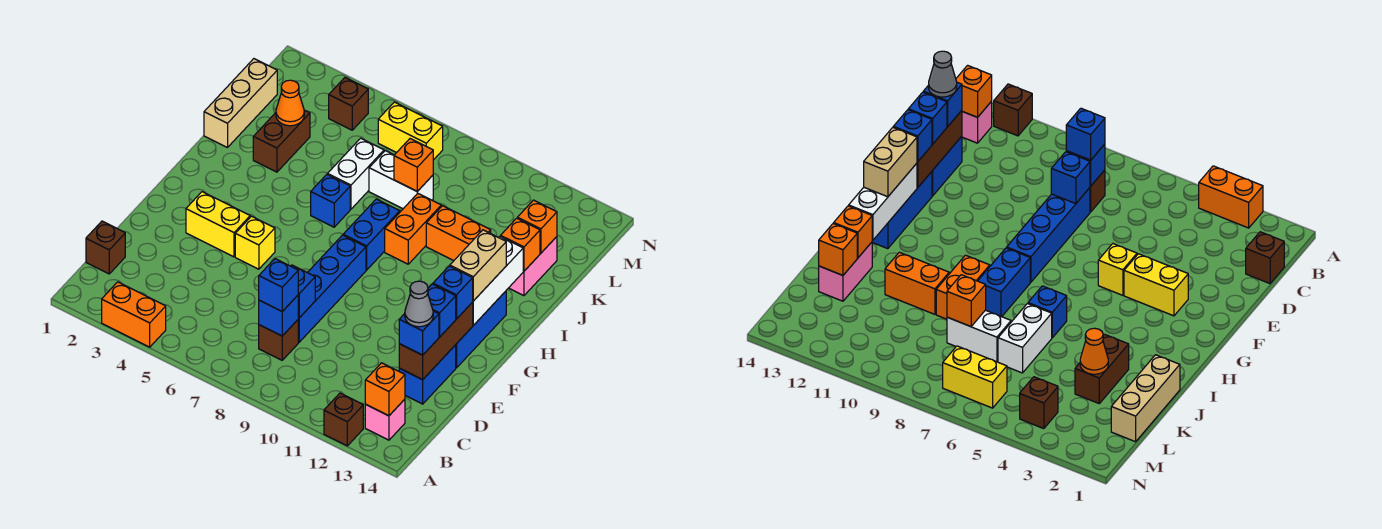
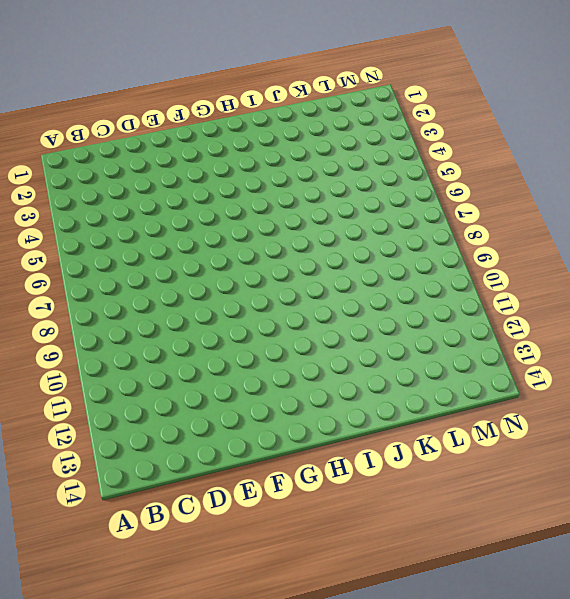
none -> orange 1x2 brick [102,282,166,347]
none -> brown 1x1 brick [324,393,363,446]
none -> pink 1x1 brick [365,399,405,440]
none -> brown 1x1 brick [86,221,125,274]

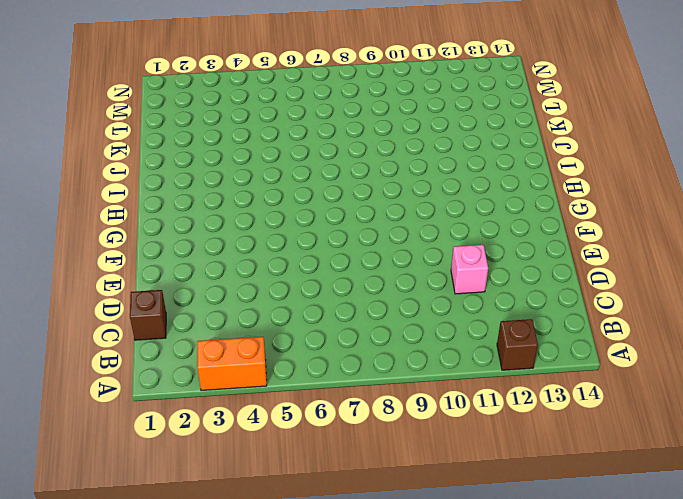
pink 1x1 brick [451,245,488,294] -> pink 1x1 brick moved to [365,399,405,440]
none -> brown 1x1 brick [259,320,298,360]
none -> blue 1x4 brick [298,235,366,342]
none -> blue 1x2 brick [399,345,456,404]
none -> yellow 1x2 brick [186,192,250,257]

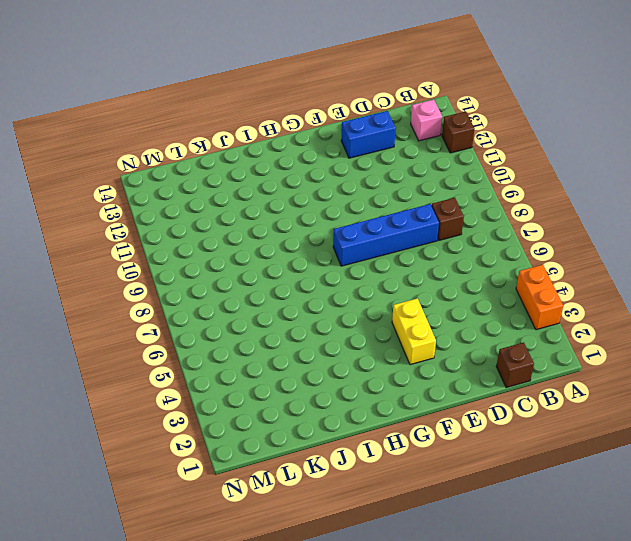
none -> yellow 1x1 brick [235,216,275,269]
none -> blue 1x3 brick [456,291,506,368]
none -> blue 1x2 brick [343,199,400,270]
none -> blue 1x1 brick [311,174,350,227]

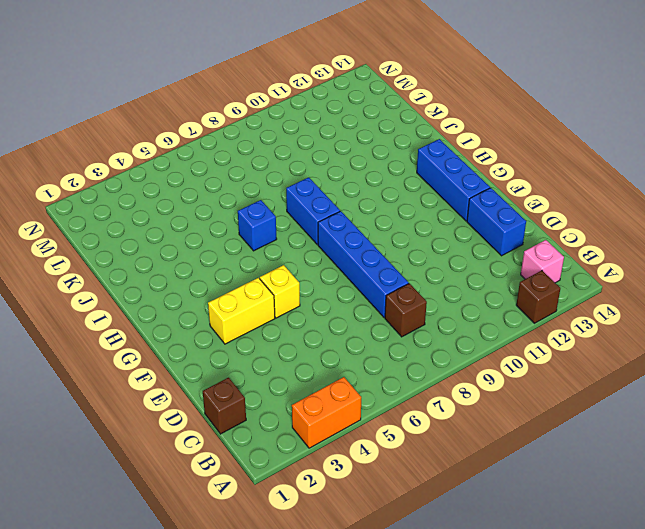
none -> orange 1x2 brick [385,194,441,264]
none -> tan 1x3 brick [204,59,277,148]
none -> brown 1x2 brick [253,110,310,172]
none -> white 1x2 brick [328,138,384,209]

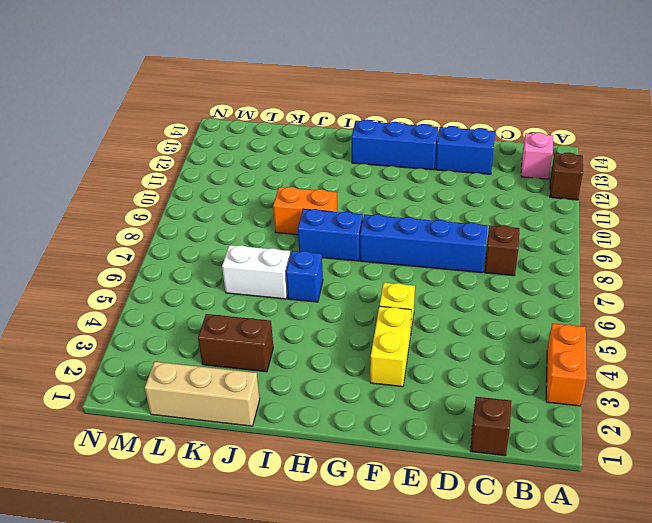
none -> orange 1x2 brick [426,206,491,261]
none -> pink 1x2 brick [509,237,557,296]
none -> white 1x2 brick [369,151,433,209]
none -> brown 1x1 brick [329,78,368,130]

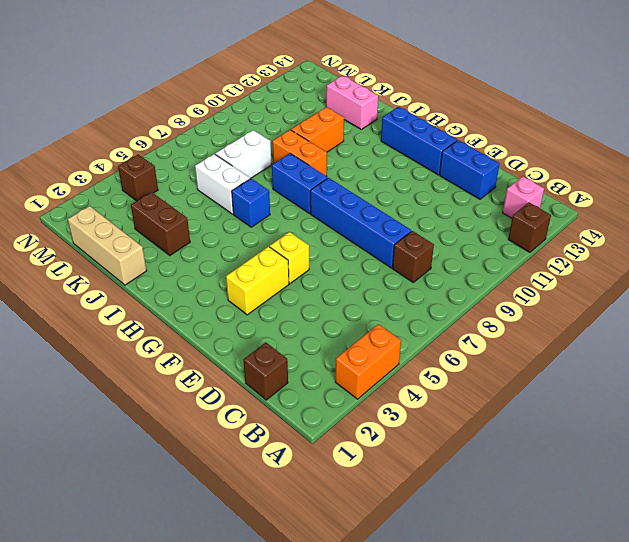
none -> yellow 1x2 brick [378,102,443,160]
none -> orange 1x1 brick [365,363,405,416]
none -> blue 1x1 brick [259,295,298,336]
none -> blue 1x1 brick [291,265,315,318]

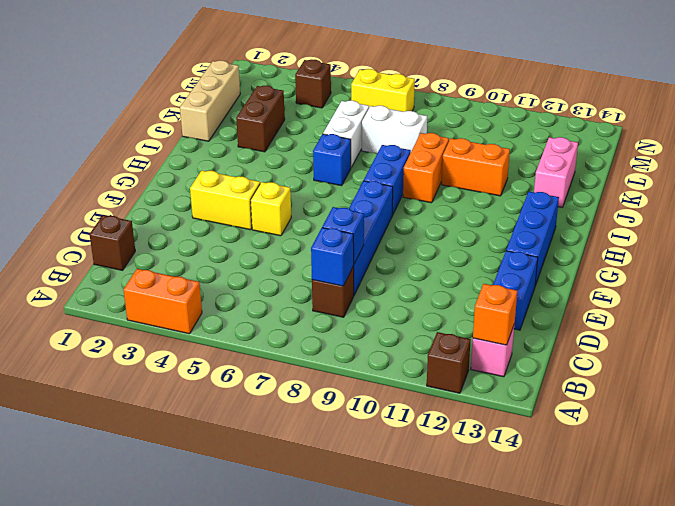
none -> brown 1x3 brick [399,302,473,380]
none -> white 1x3 brick [473,236,523,325]
none -> orange 1x1 brick [501,218,540,271]
none -> orange 1x1 cone [276,80,304,126]

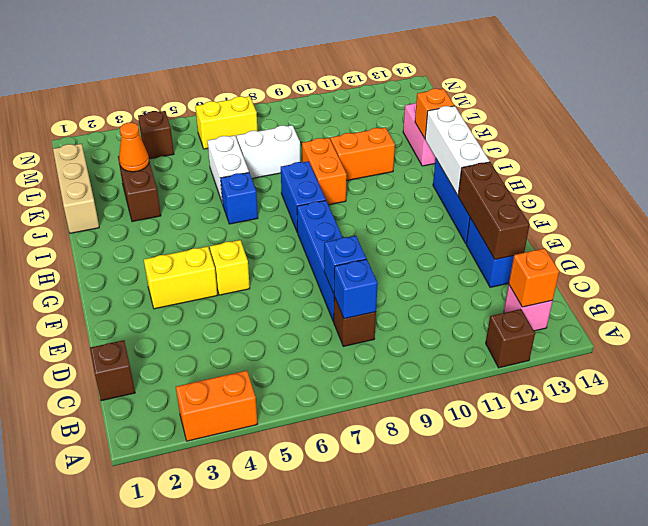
none -> orange 1x1 brick [394,139,433,191]
none -> orange 1x1 brick [517,200,557,253]
none -> blue 1x1 brick [259,259,298,311]
none -> blue 1x1 brick [399,311,439,355]

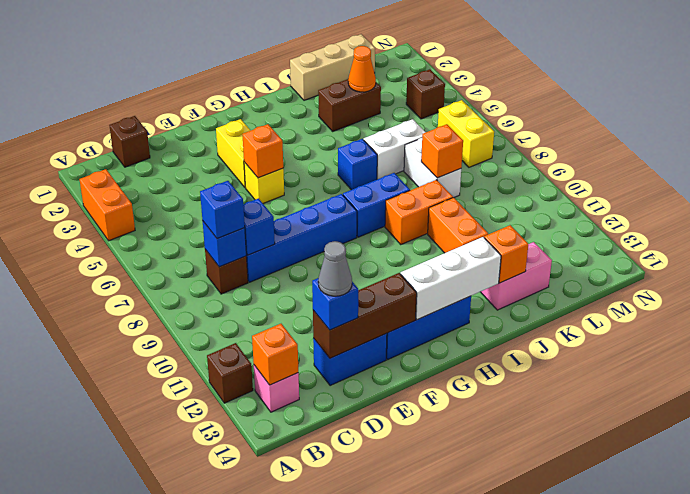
orange 1x1 brick [242,124,283,178] -> orange 1x1 brick moved to [517,200,557,253]
none -> blue 1x1 brick [428,284,456,337]
none -> blue 1x1 brick [433,266,473,319]
none -> tan 1x2 brick [450,230,506,301]

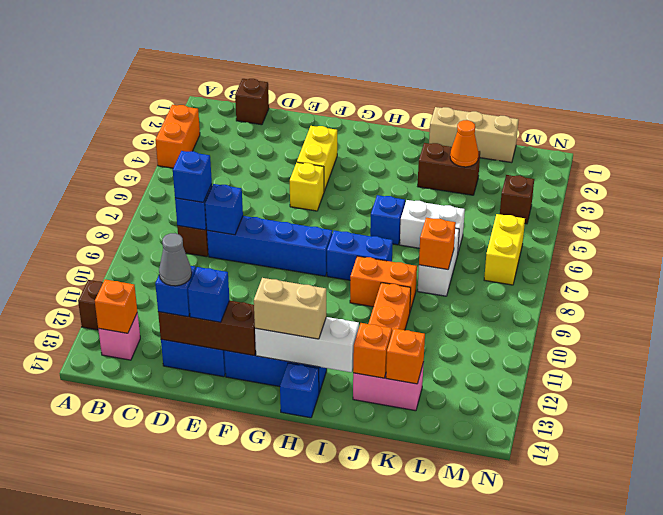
blue 1x1 brick [280,363,319,418] -> blue 1x1 brick moved to [433,266,473,319]

